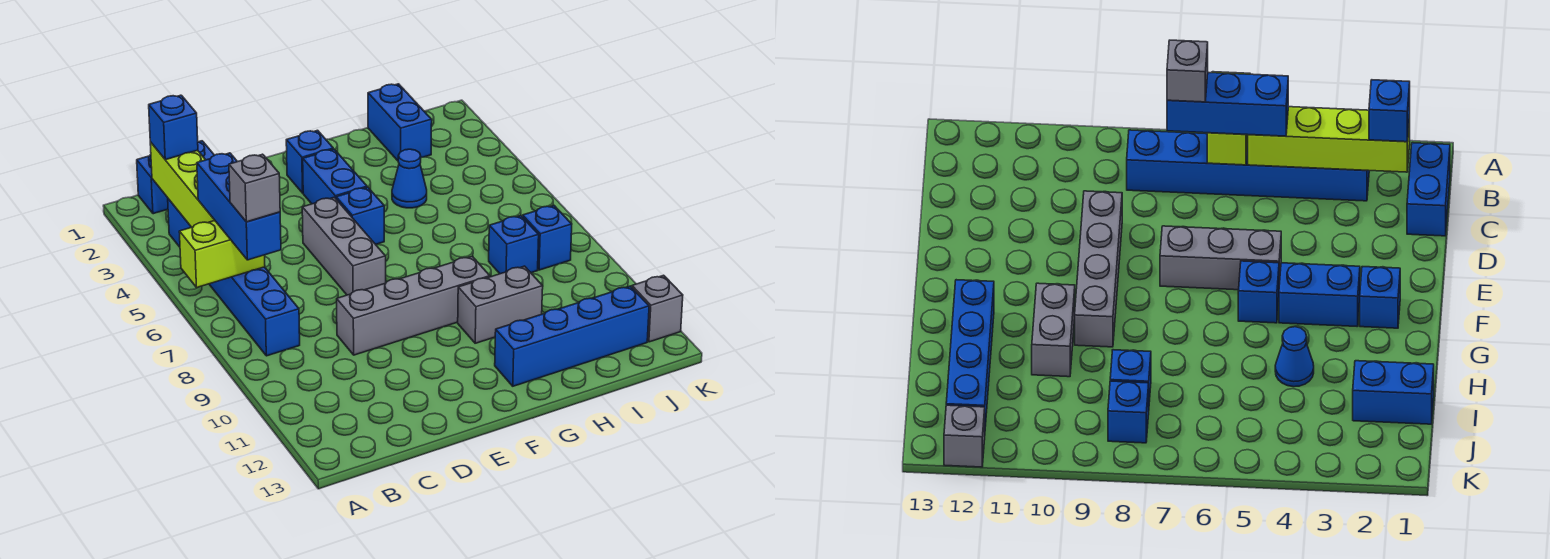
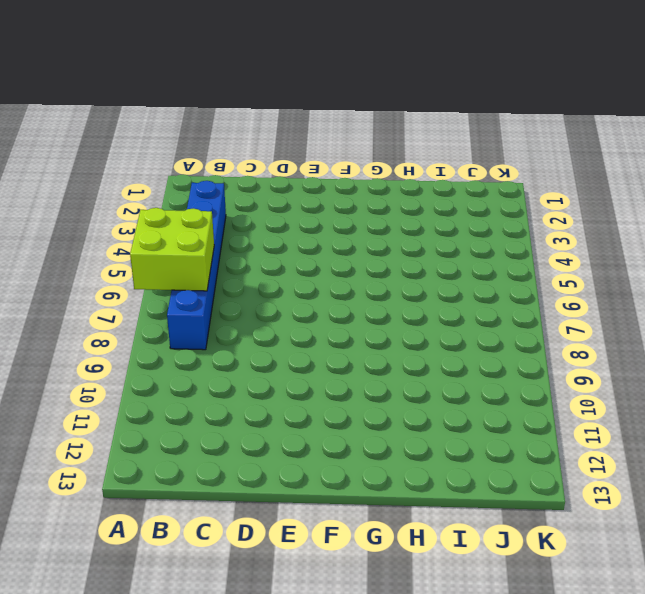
lime 2x2 brick [130,208,214,291] -> lime 1x2 brick [179,221,265,287]
none -> blue 1x2 brick [137,141,214,214]
none -> grey 1x4 brick [337,256,490,355]
none -> grey 1x3 brick [302,197,386,295]

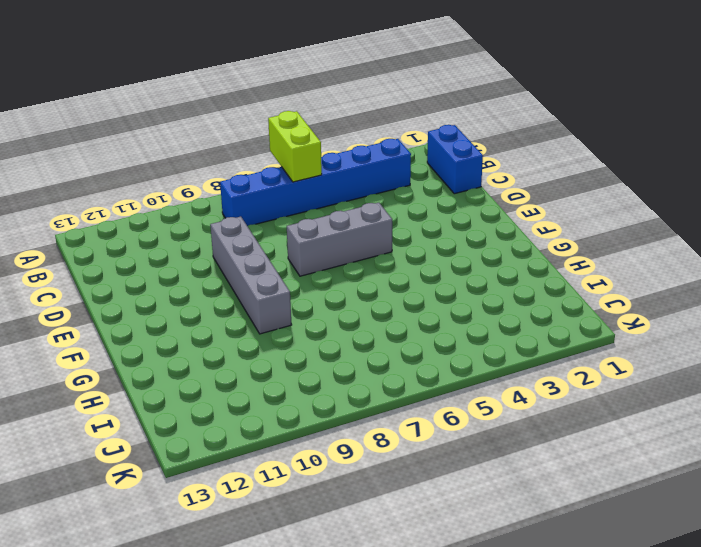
none -> blue 1x1 brick [286,130,333,193]
none -> blue 1x2 brick [303,149,367,204]
none -> blue 1x1 brick [336,187,384,244]

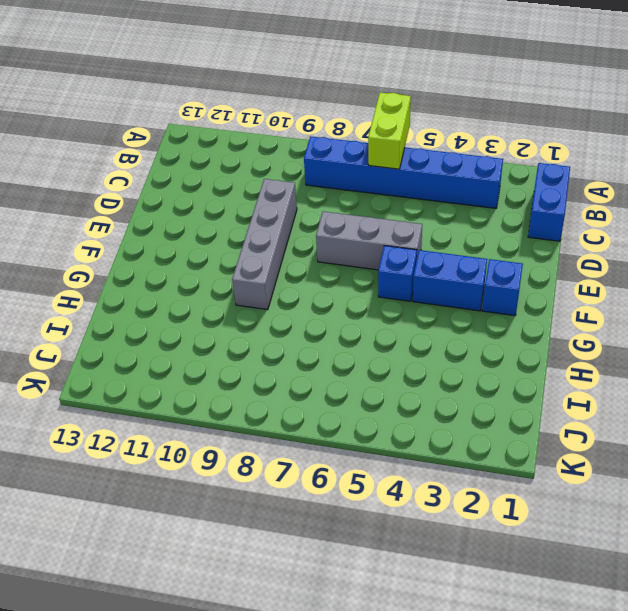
none -> grey 1x2 brick [458,266,543,343]
none -> blue 1x4 brick [495,286,649,386]
none -> blue 1x1 cone [392,149,427,208]

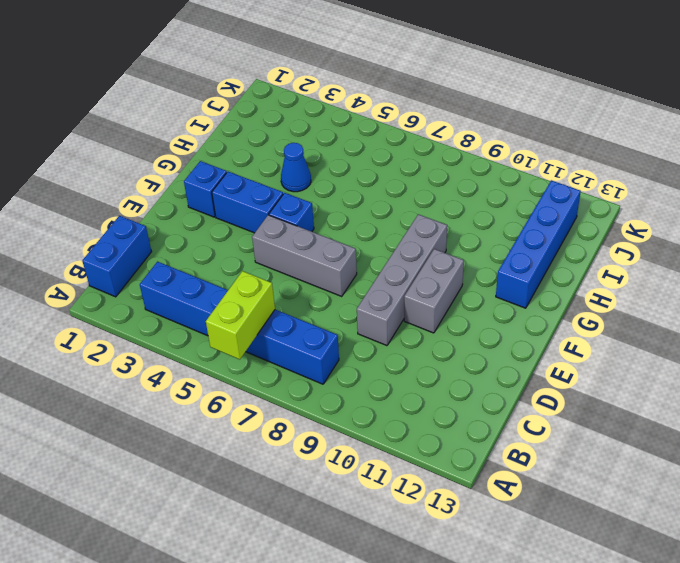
grey 1x2 brick [404,249,464,333] -> grey 1x2 brick moved to [458,266,543,343]
none -> blue 1x2 brick [368,84,432,161]
none -> blue 1x1 brick [489,216,539,274]
none -> blue 1x1 brick [523,205,572,270]

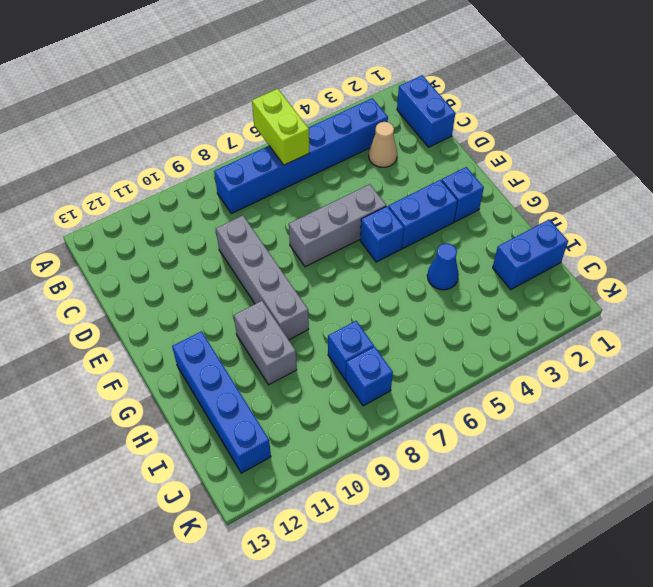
tan 1x1 cone [369,122,397,167] -> none
none -> grey 1x1 brick [632,275,683,342]
none -> lime 1x4 brick [150,142,215,227]
none -> blue 1x1 brick [149,95,198,160]

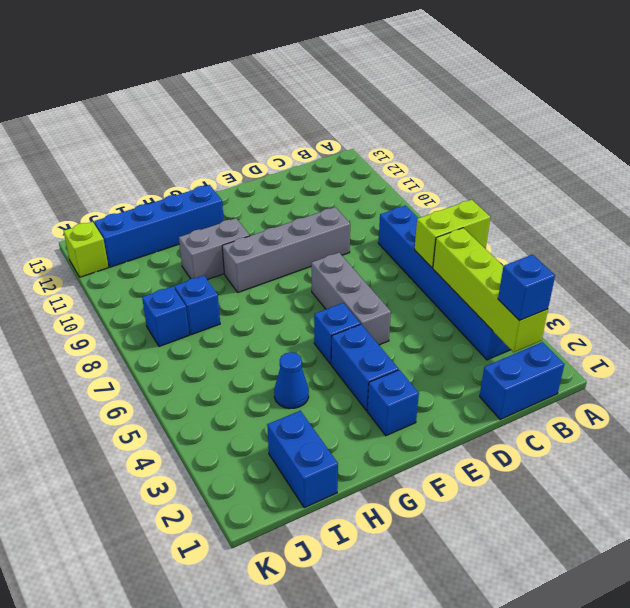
lime 1x1 brick [64,222,109,277] -> grey 1x1 brick [632,275,683,342]
none -> blue 1x3 brick [197,153,281,260]
none -> grey 1x1 brick [229,154,280,222]

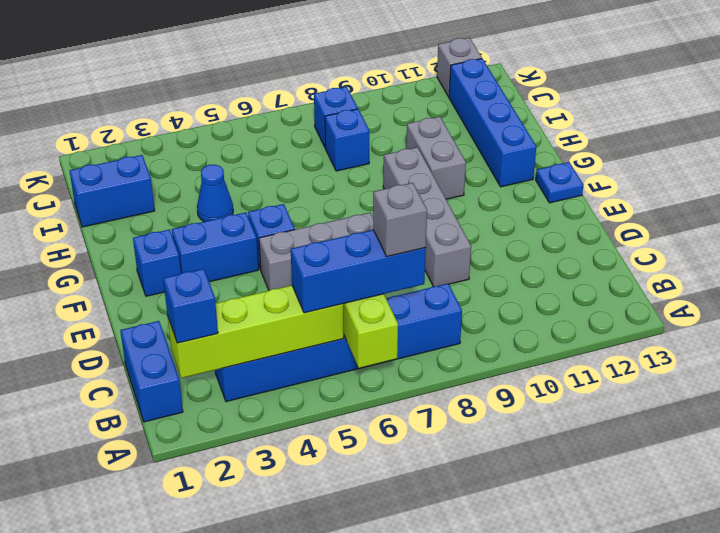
blue 1x1 plate [536,162,583,203] -> none

